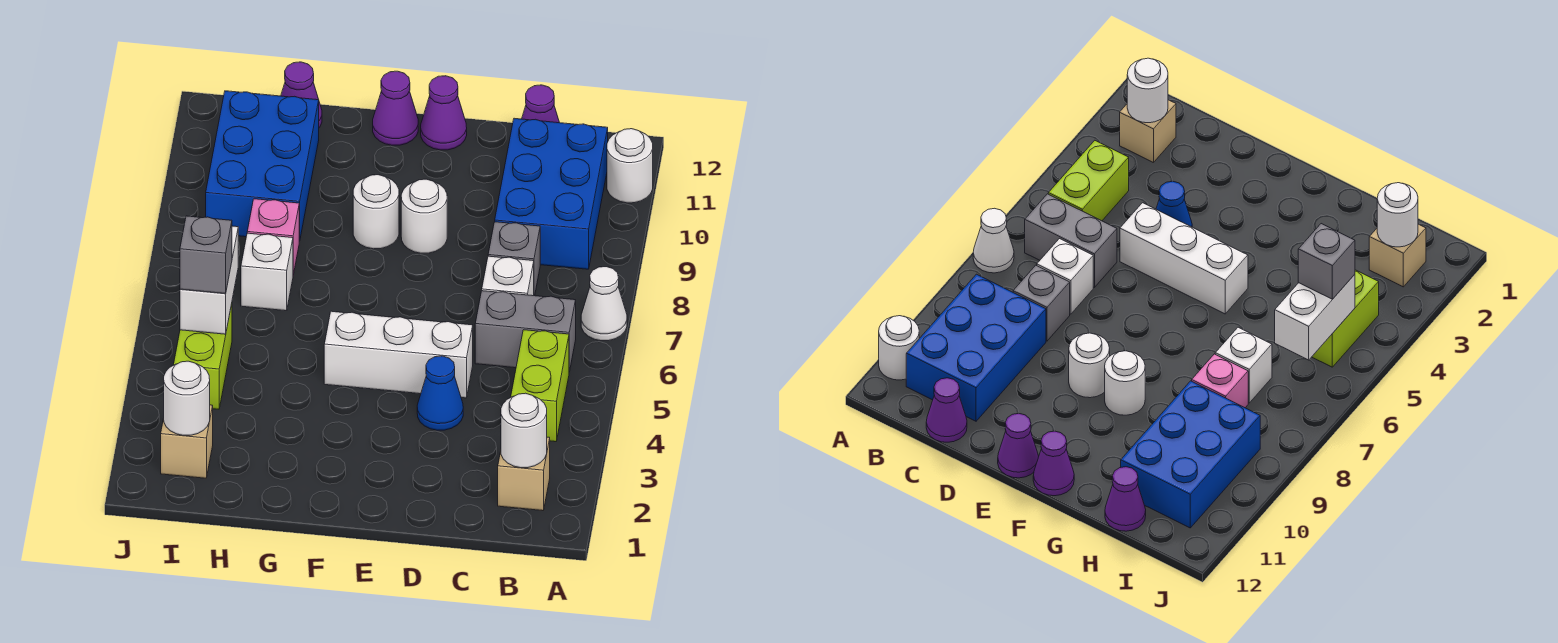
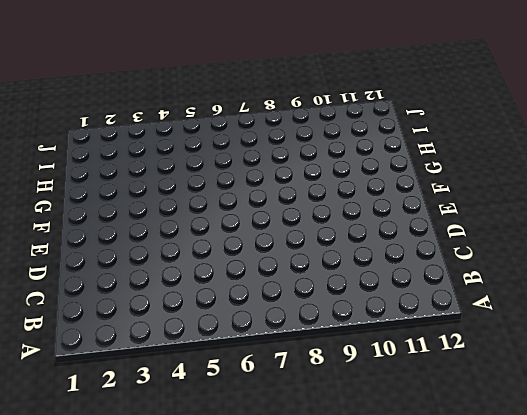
none -> white 1x1 cone [581,267,627,341]
none -> white 1x1 round brick [607,129,653,203]
none -> tan 1x1 brick [498,437,550,511]

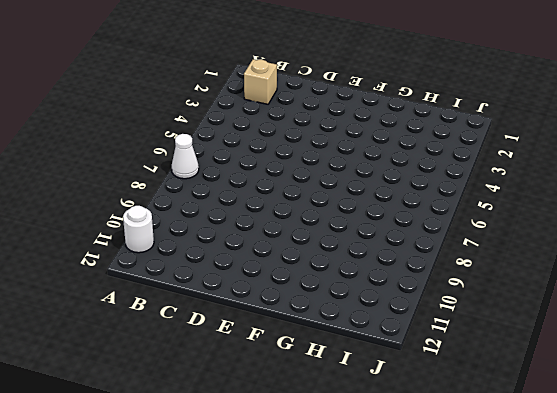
none -> lime 1x2 brick [511,330,569,442]
none -> grey 1x2 brick [475,291,576,372]
none -> blue 2x3 brick [495,118,608,269]

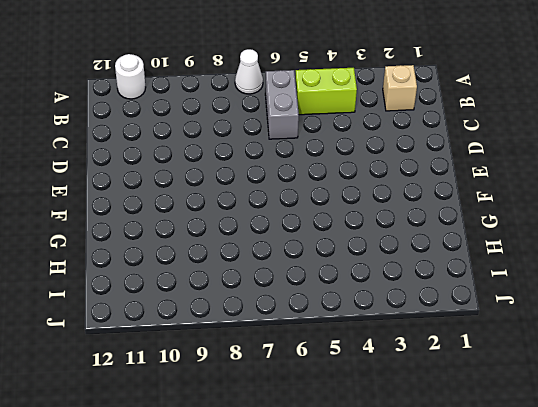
none -> blue 2x3 brick [495,118,608,269]
none -> white 1x1 brick [482,256,534,296]
none -> grey 1x1 brick [488,222,540,296]

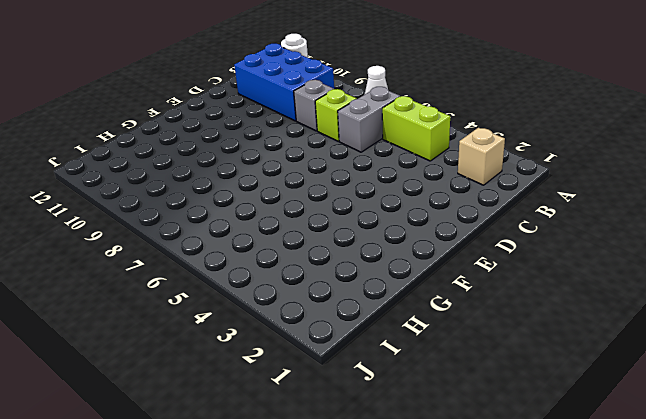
lime 1x1 brick [315,89,357,141] -> white 1x1 brick [482,256,534,296]
none -> purple 1x1 cone [522,85,559,123]
none -> blue 1x1 cone [417,356,463,430]
none -> white 1x3 brick [324,311,473,398]

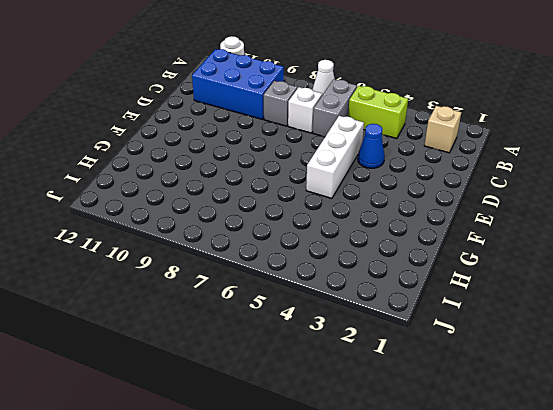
none -> purple 1x1 cone [522,85,559,123]
none -> white 1x1 round brick [401,179,447,253]
none -> purple 1x1 cone [421,76,467,150]

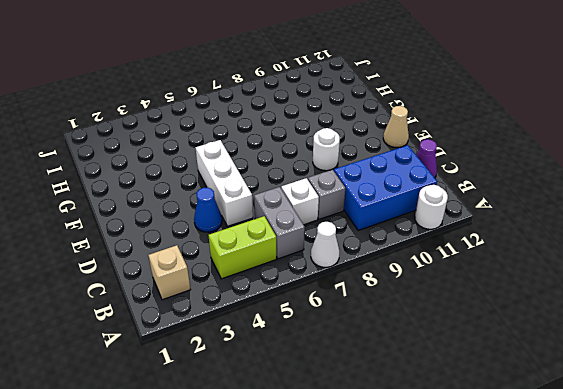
tan 1x1 cone [383,106,409,148] -> purple 1x1 cone [421,76,467,150]
none -> white 1x1 round brick [353,175,399,249]
none -> purple 1x1 cone [373,71,418,145]
none -> white 1x1 brick [241,233,293,311]

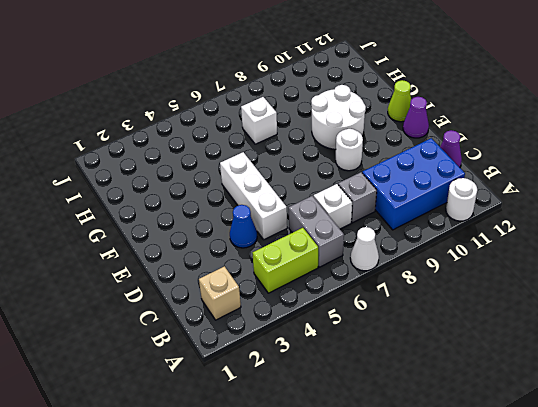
white 2x2 round brick [311,85,366,149] -> white 1x1 round brick [353,175,399,249]
lime 1x1 cone [388,80,411,122] -> purple 1x1 cone [373,71,418,145]
none -> pink 1x1 brick [247,199,299,275]
none -> blue 2x3 brick [206,91,319,241]
none -> purple 1x1 cone [281,62,322,128]

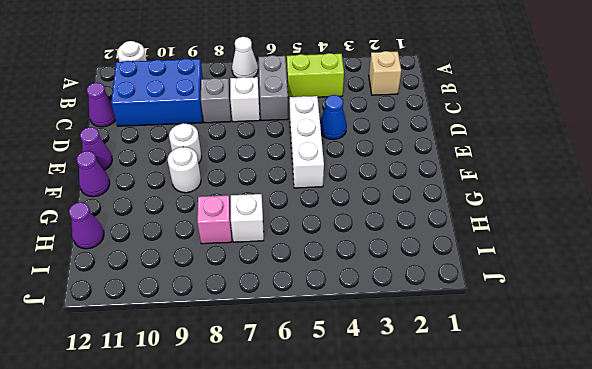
none -> blue 2x3 brick [206,91,319,241]
none -> tan 1x1 brick [161,405,213,478]
none -> lime 1x2 brick [174,304,232,409]

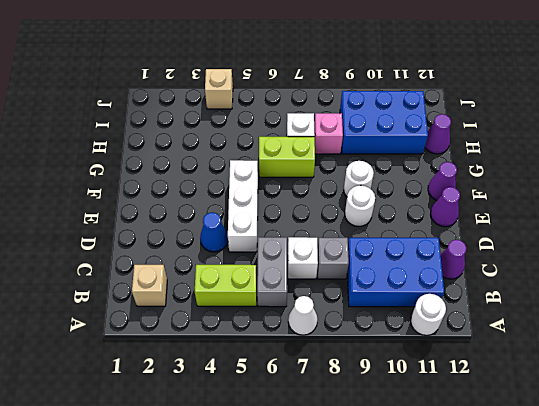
lime 1x2 brick [259,137,315,177] -> lime 1x2 brick moved to [174,304,232,409]
tan 1x1 brick [205,69,233,109] -> tan 1x1 brick moved to [161,405,213,478]
none -> white 1x1 round brick [501,393,547,468]
none -> white 1x1 round brick [164,361,210,435]
none -> white 1x2 brick [180,226,238,334]

